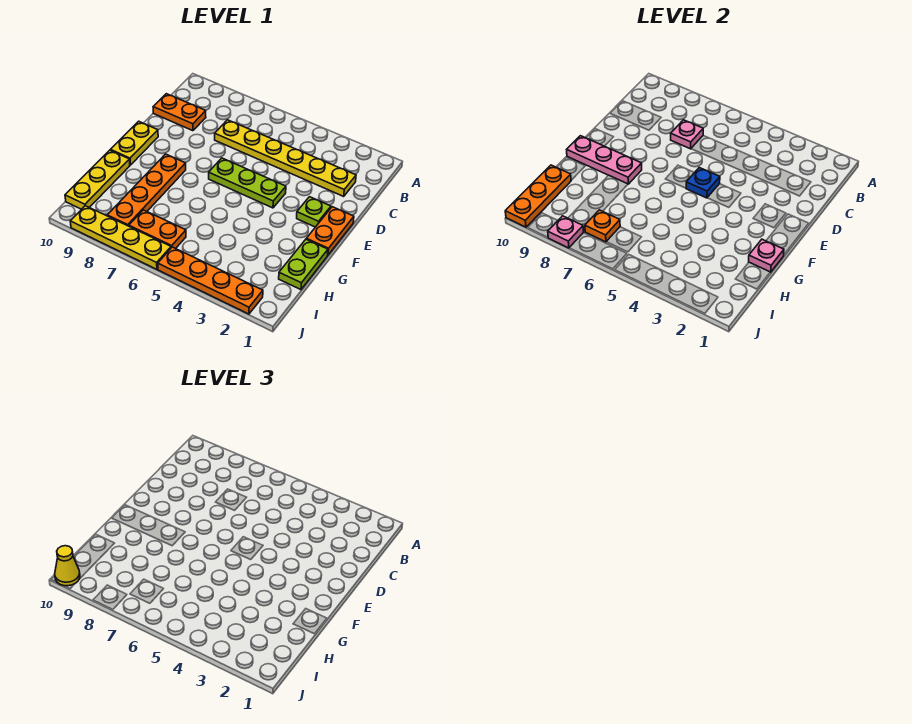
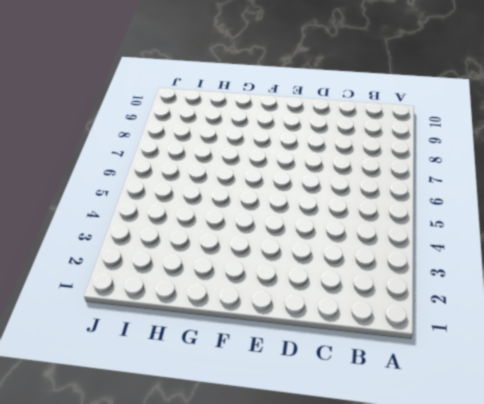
none -> yellow 1x6 plate [215,120,356,196]
none -> orange 1x2 plate [153,94,206,131]
none -> orange 1x2 plate [307,207,354,255]

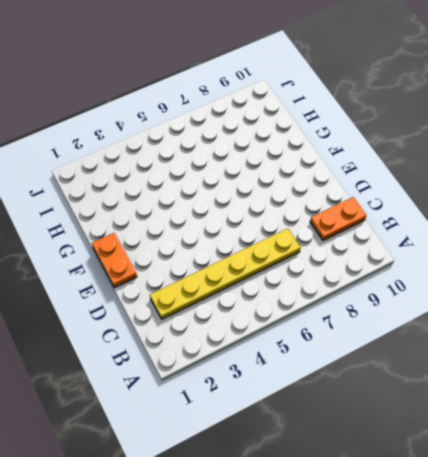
none -> lime 1x1 plate [297,197,331,227]
none -> lime 1x3 plate [209,158,286,208]
none -> yellow 1x2 plate [111,121,158,165]

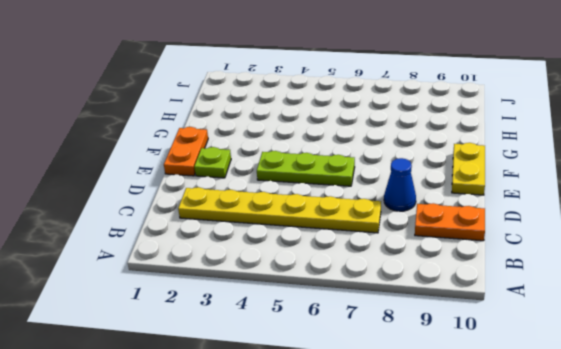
blue 1x1 cone [384,158,416,211] -> none
none -> orange 1x4 plate [107,154,186,226]
none -> lime 1x2 plate [279,239,328,290]
none -> yellow 1x3 plate [65,150,130,209]

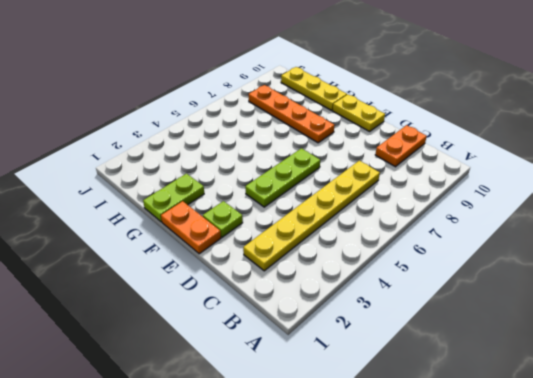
lime 1x2 plate [143,174,204,222] -> lime 1x2 plate turned to [279,239,328,290]
none -> orange 1x2 plate [129,210,186,249]
none -> orange 1x4 plate [158,247,263,314]
none -> yellow 1x4 plate [70,206,171,269]

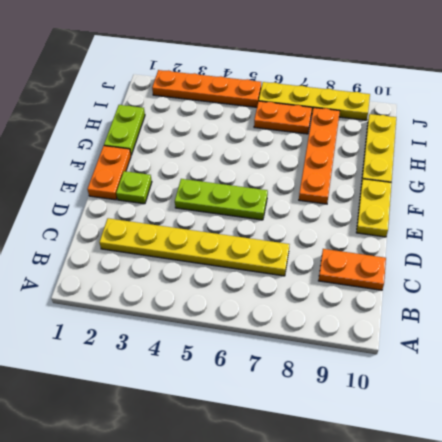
none -> pink 1x1 plate [671,120,703,149]
none -> blue 1x1 plate [686,168,720,198]
none -> pink 1x3 plate [567,136,642,184]

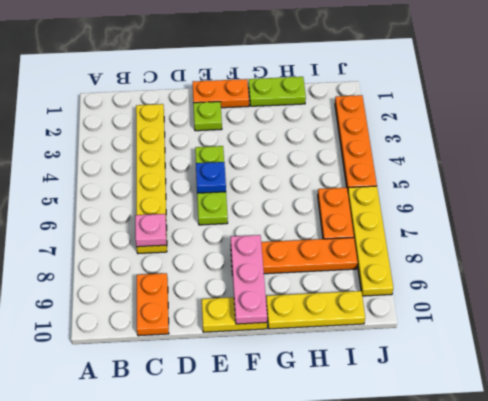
none -> pink 1x1 plate [749,239,784,272]
none -> orange 1x3 plate [505,165,571,227]
none -> orange 1x1 plate [585,210,620,242]

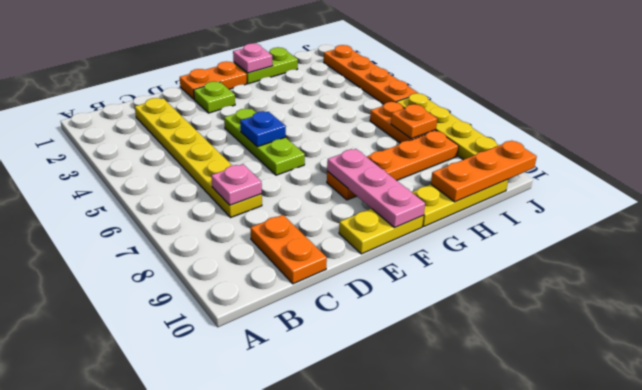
none -> pink 1x1 plate [548,216,584,248]
none -> yellow 1x1 cone [55,546,80,586]

